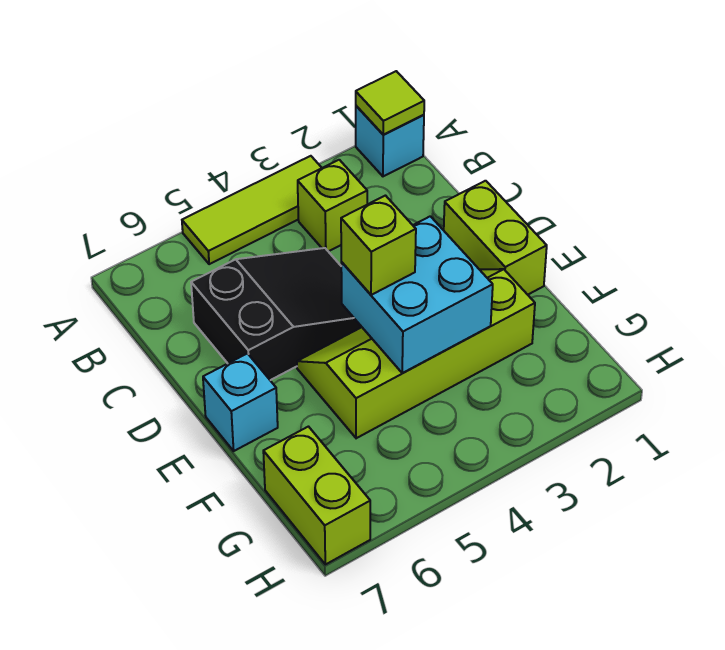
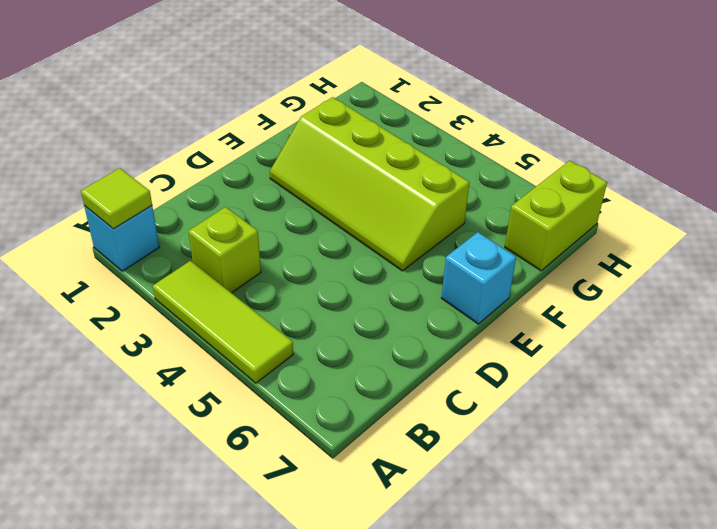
none -> black 2x3 slope [191,248,361,380]
none -> lime 1x2 brick [444,181,547,295]

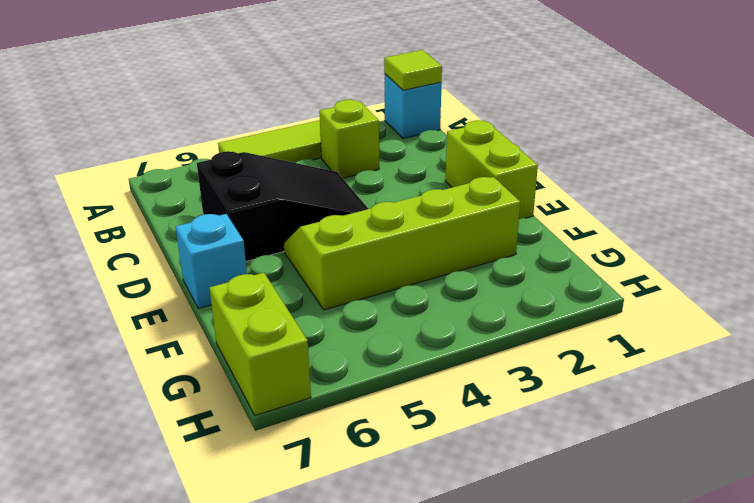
none -> cyan 2x2 brick [341,216,493,373]
none -> lime 1x1 brick [341,196,416,295]

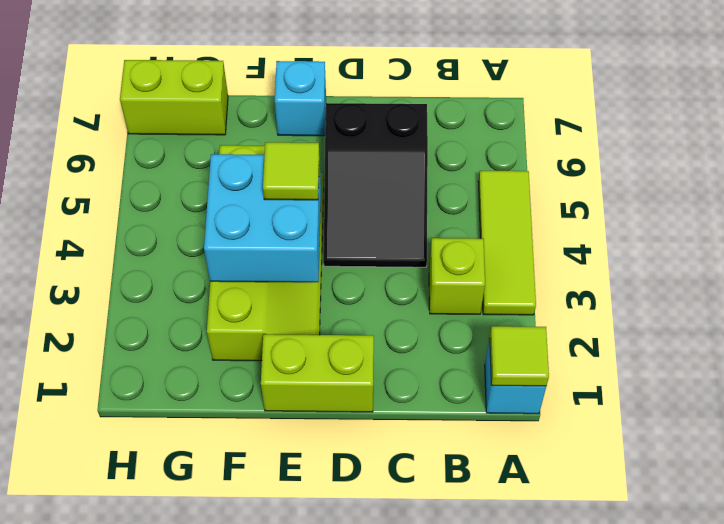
lime 1x1 tile [263,142,319,200] -> lime 1x1 brick [341,196,416,295]

